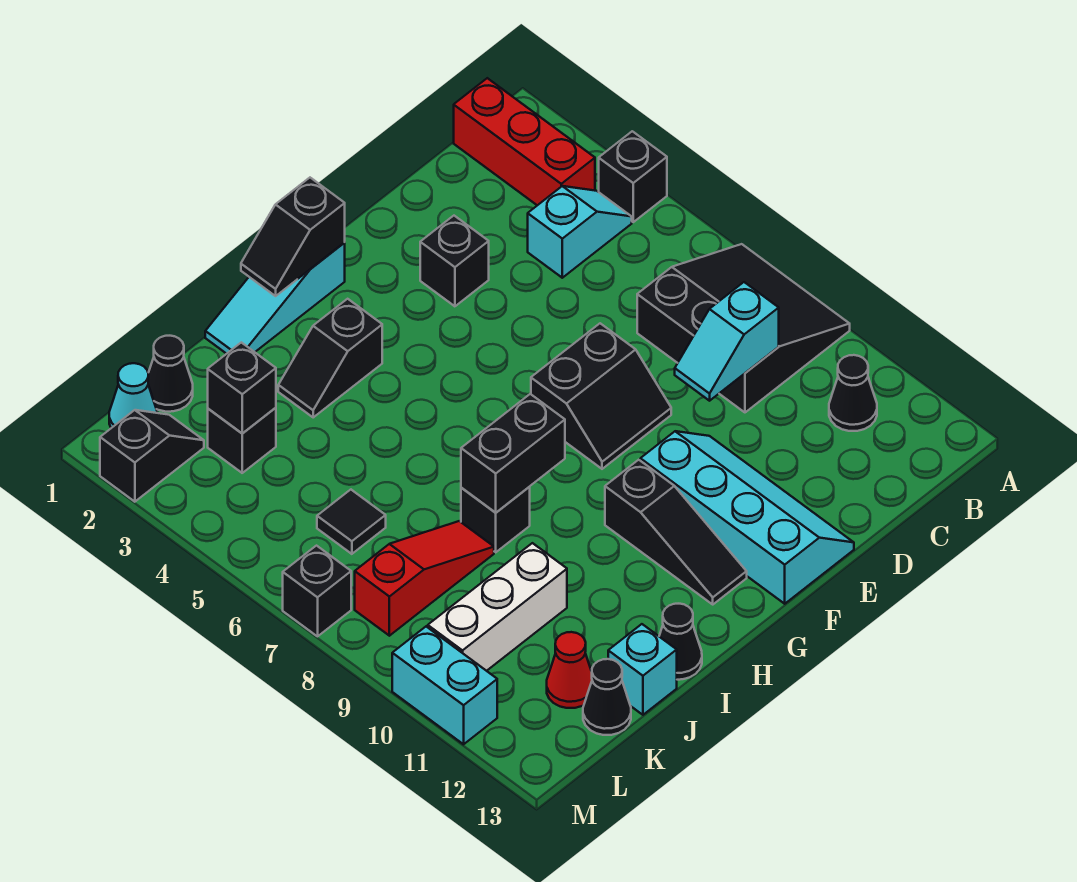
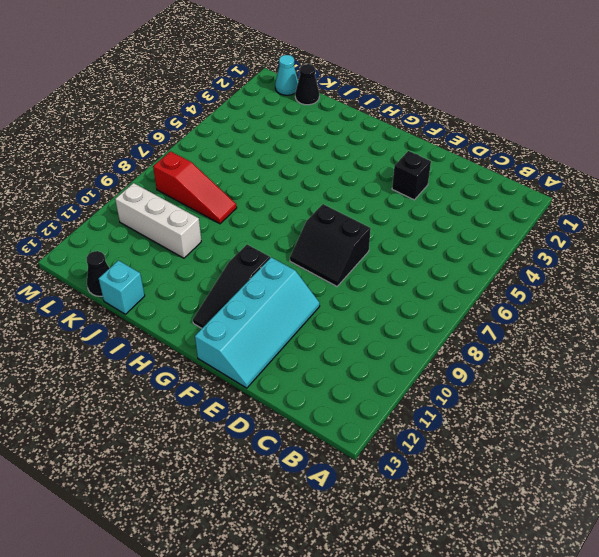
none -> black 1x1 brick [599,131,667,222]
none -> black 3x3 slope [637,244,850,412]
none -> red 1x3 brick [454,78,595,205]

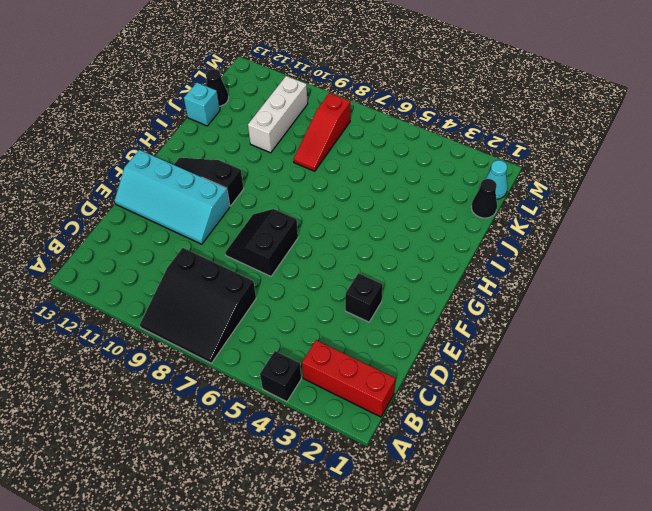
none -> cyan 1x2 slope [528,186,632,278]
none -> black 1x1 cone [829,355,877,431]
none -> cyan 1x3 slope [205,243,345,354]

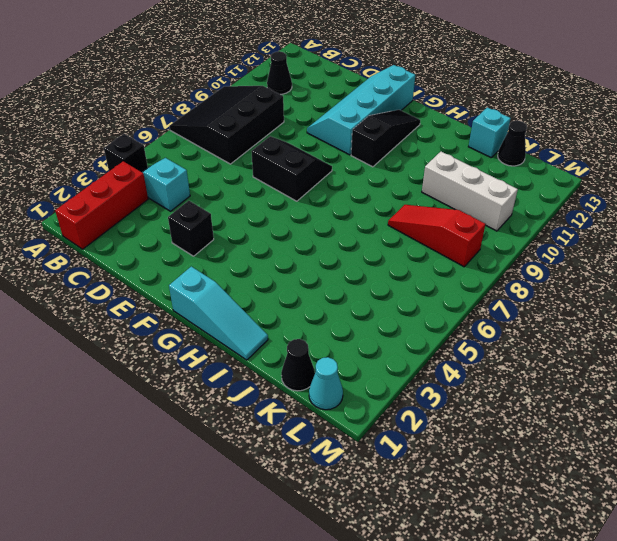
none -> black 1x2 slope [278,299,382,417]
none -> black 1x1 brick [461,487,530,552]
none -> black 1x1 cone [659,604,702,680]

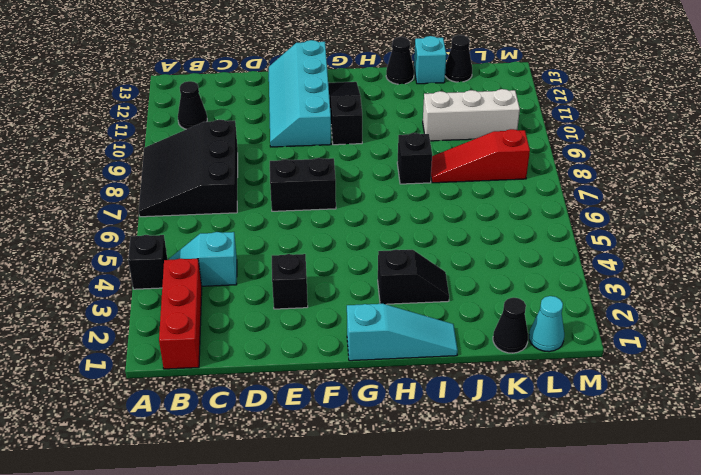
none -> black 1x1 brick [208,408,276,473]
none -> black 1x1 tile [317,490,386,554]
none -> red 1x1 cone [547,632,592,708]

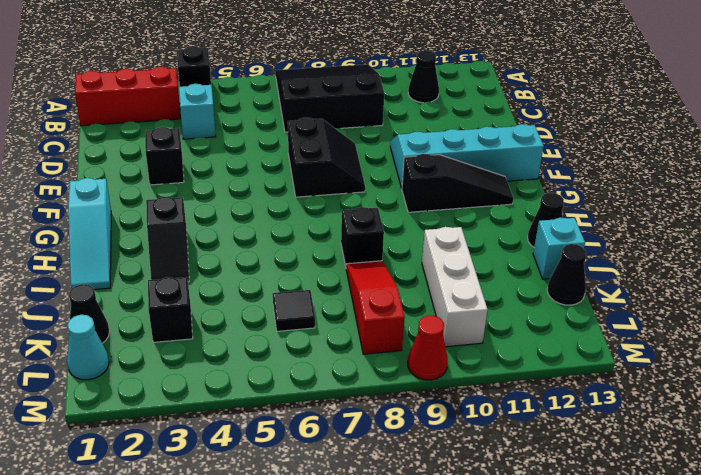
red 1x1 cone [408,315,448,380] -> red 1x1 cone moved to [547,632,592,708]
none -> black 1x2 slope [100,410,204,502]
none -> black 1x1 brick [283,546,351,636]
none -> cyan 1x2 brick [392,627,497,744]

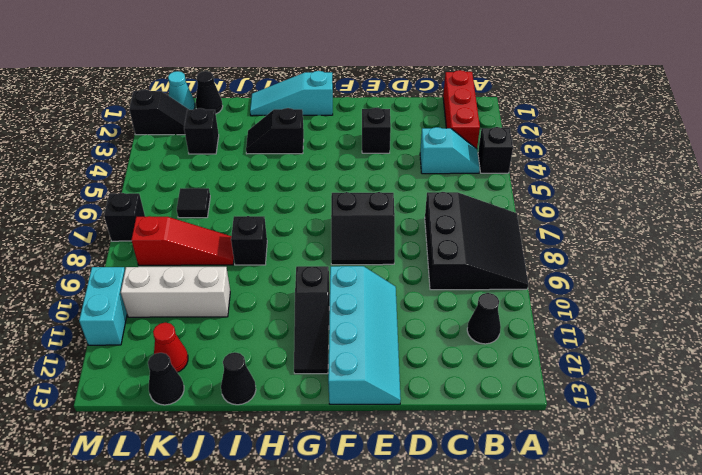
none -> cyan 1x1 brick [608,624,677,715]
none -> cyan 1x2 slope [675,282,779,401]
none -> black 1x2 slope [241,178,345,296]

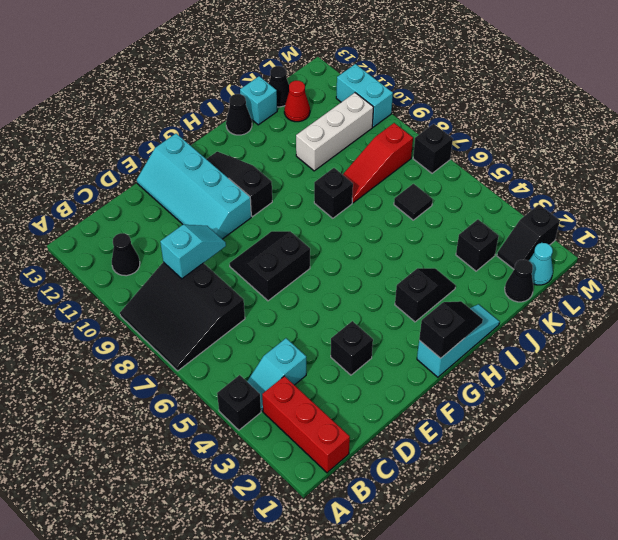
none -> black 1x2 brick [461,394,565,513]
none -> black 1x1 brick [208,342,276,434]

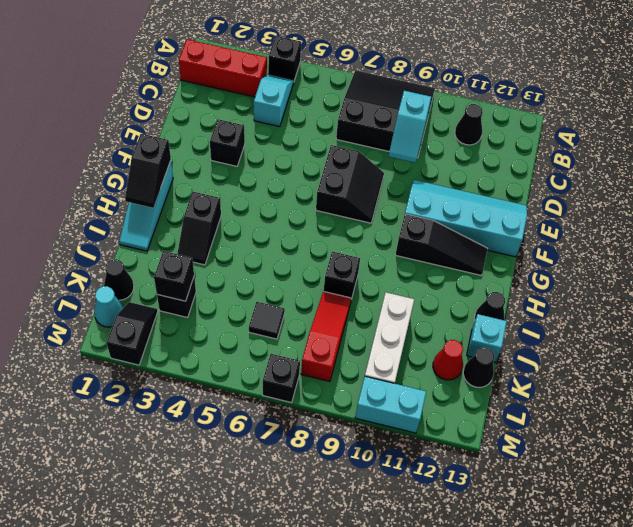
none -> black 1x2 brick [461,394,565,513]

